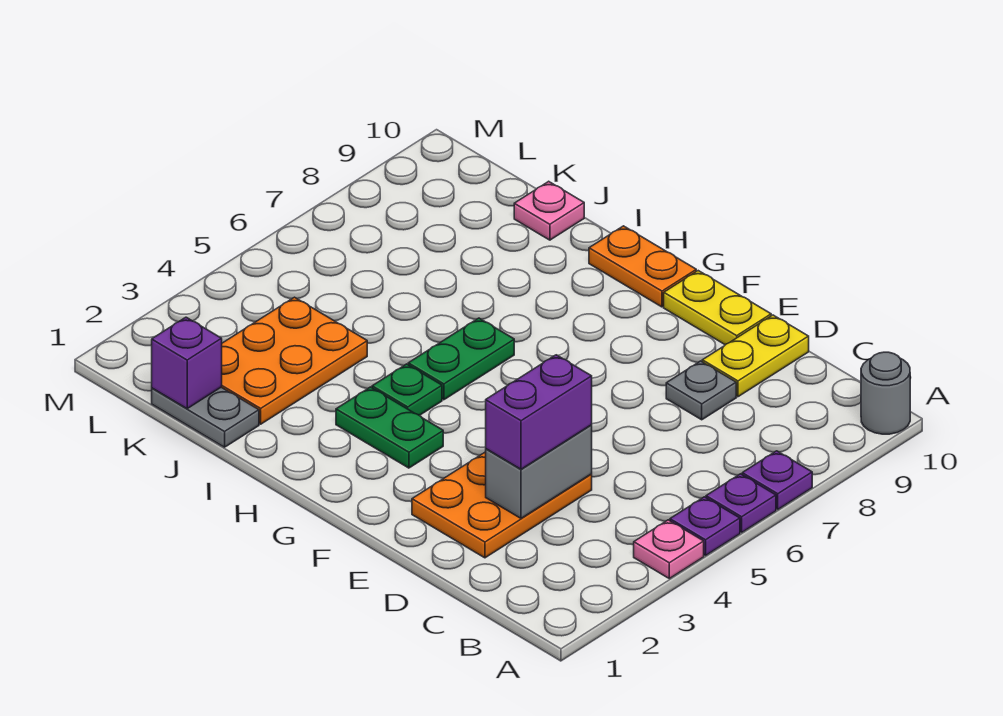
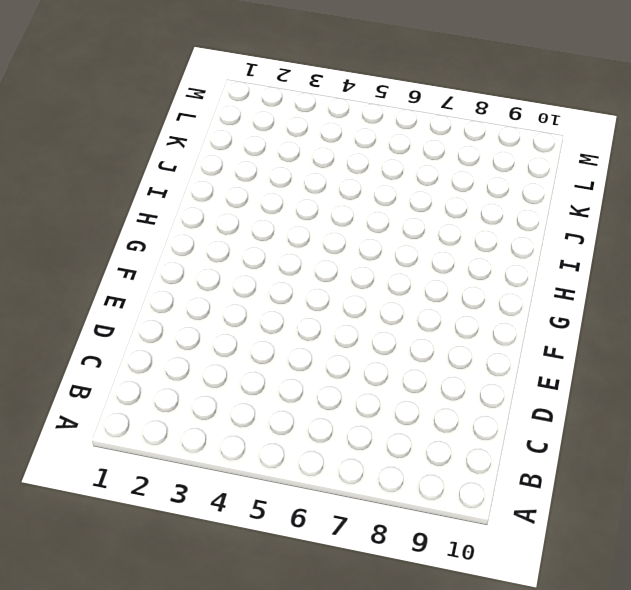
none -> pink 1x1 plate [634,520,704,579]
none -> purple 1x1 plate [670,497,740,556]
none -> purple 1x1 plate [706,474,776,532]

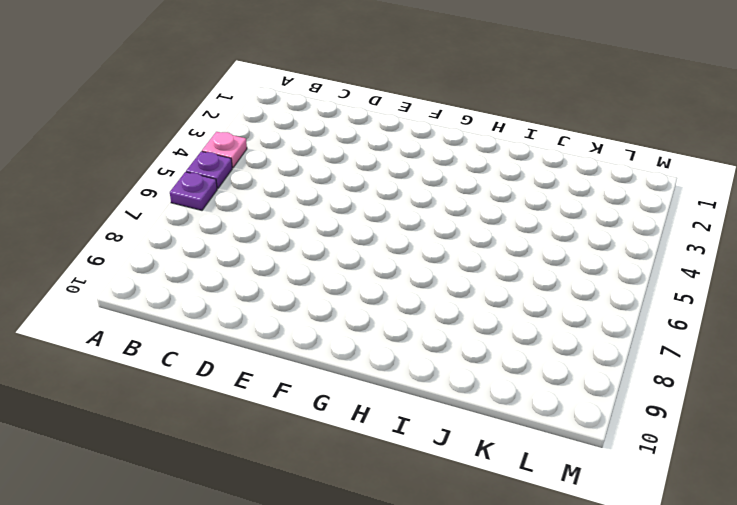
none -> purple 1x1 plate [742,451,812,509]
none -> grey 1x1 round brick [861,352,910,434]
none -> orange 2x3 plate [412,452,592,558]

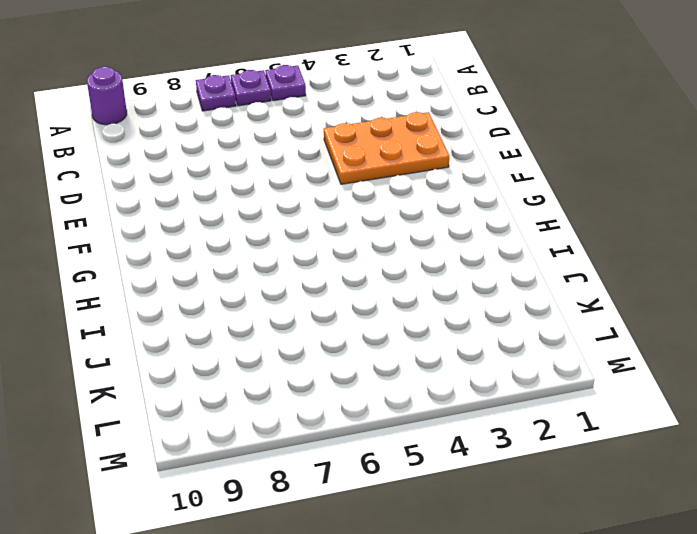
purple 1x1 round brick [87,67,127,125] -> grey 1x1 round brick [861,352,910,434]
none -> pink 1x1 plate [634,520,704,579]
none -> grey 1x1 plate [666,361,736,420]
none -> yellow 1x2 plate [702,315,809,397]

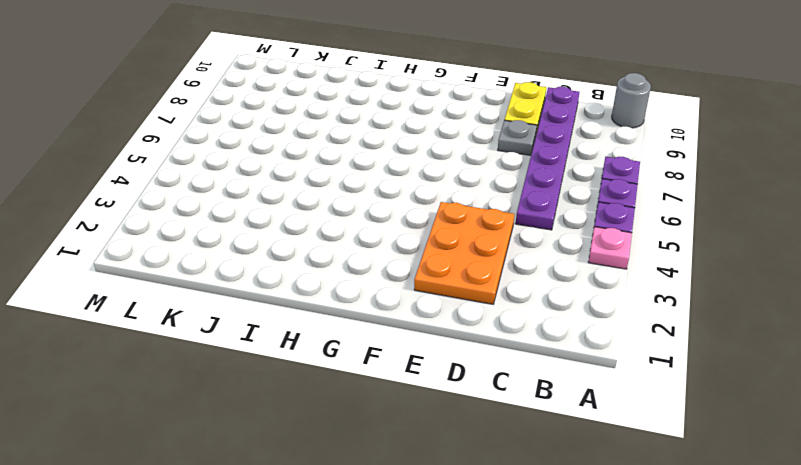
purple 1x6 plate [516,87,579,230] -> none
none -> yellow 1x2 plate [664,271,771,345]
none -> green 1x2 plate [336,387,443,468]
none -> orange 1x2 plate [589,226,696,307]

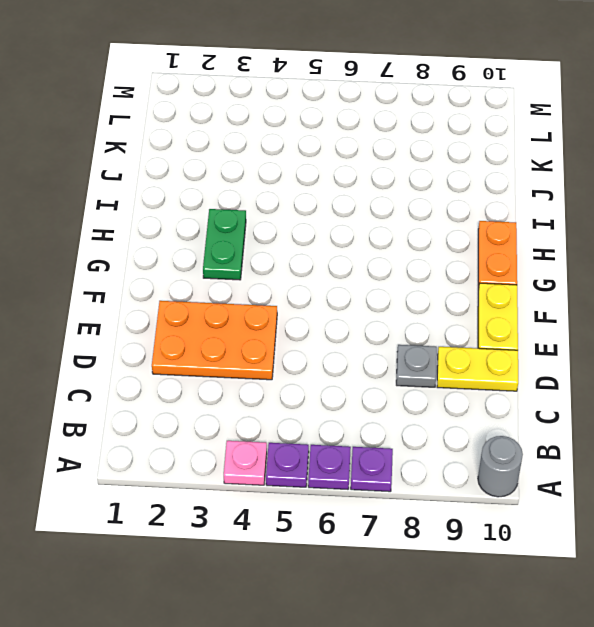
none -> green 1x1 plate [372,364,442,415]
none -> green 1x2 plate [408,318,514,400]
none -> grey 1x2 plate [152,387,259,447]

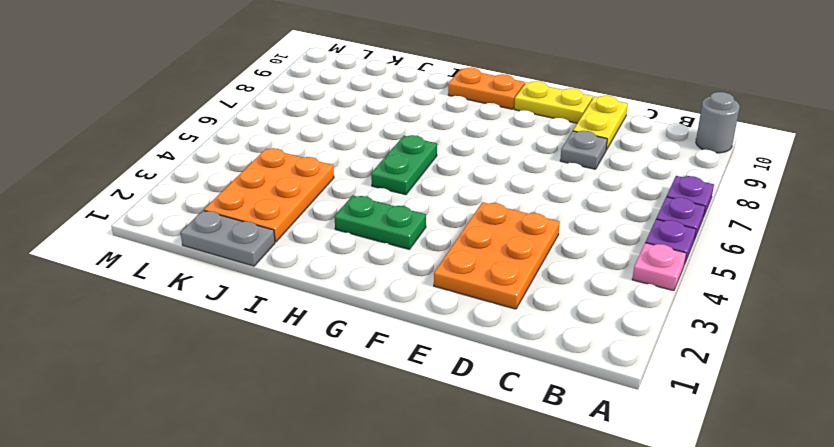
none -> green 1x1 plate [372,364,442,415]
none -> pink 1x1 plate [514,181,584,240]
none -> grey 1x2 brick [486,425,592,518]

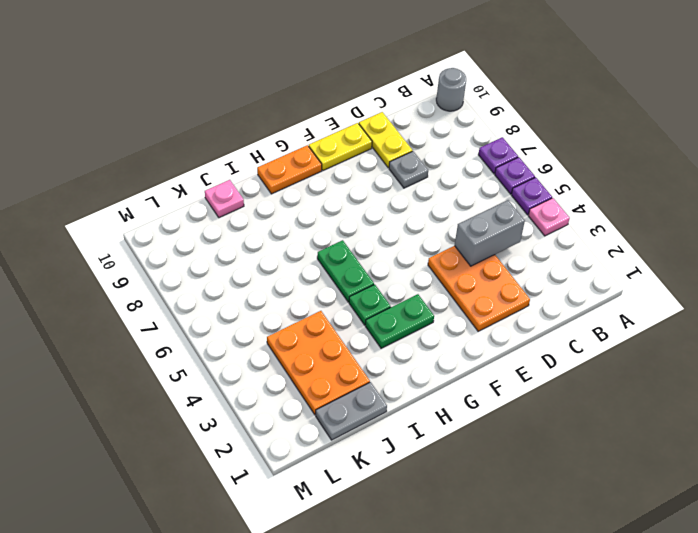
grey 1x2 brick [455,200,525,266] -> grey 1x2 brick turned to [486,425,592,518]
none -> purple 1x1 brick [152,317,222,409]
none -> purple 1x2 brick [486,355,592,469]

